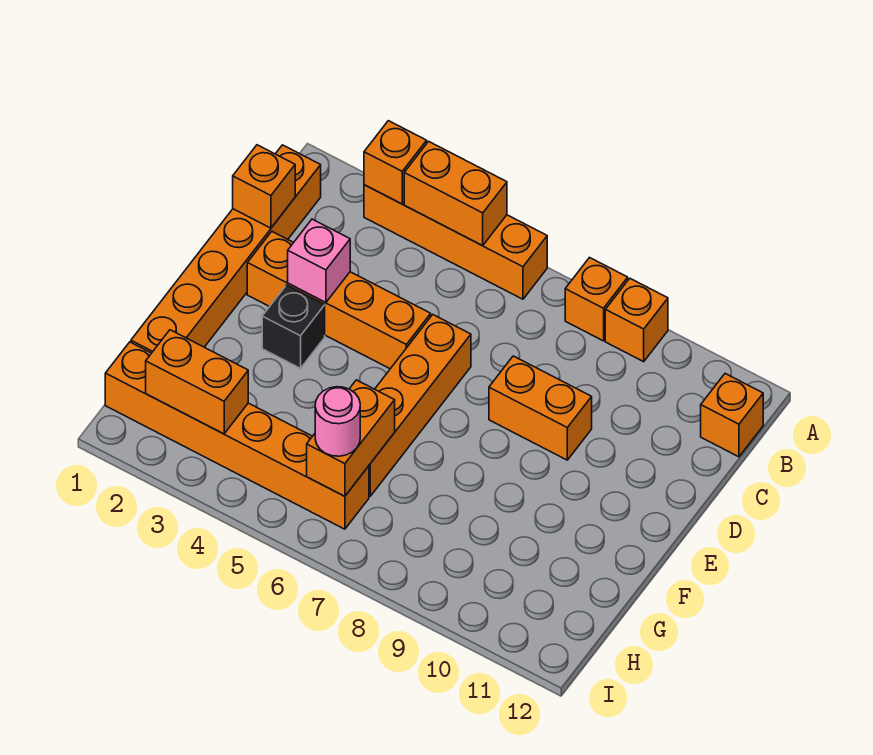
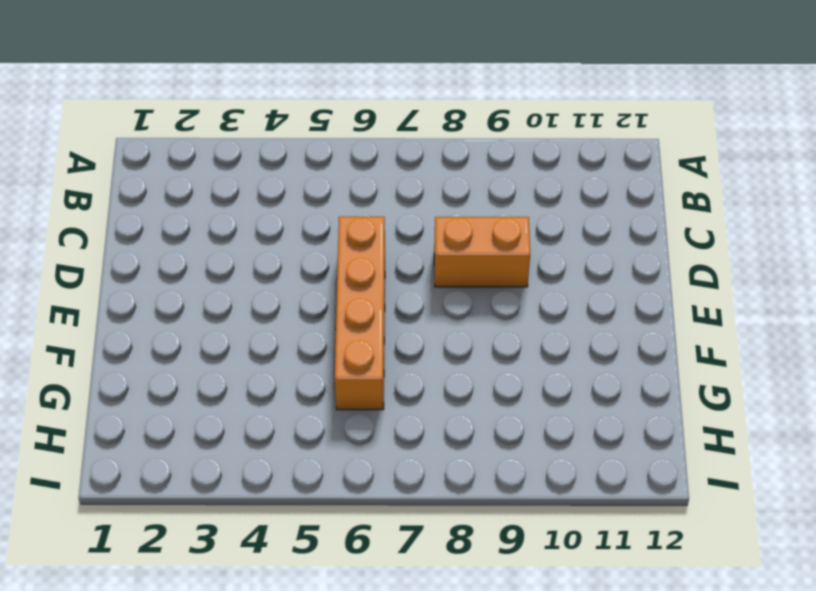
none -> orange 1x4 brick [364,185,547,299]
none -> orange 1x1 brick [565,258,628,341]
none -> orange 1x1 brick [605,278,668,362]

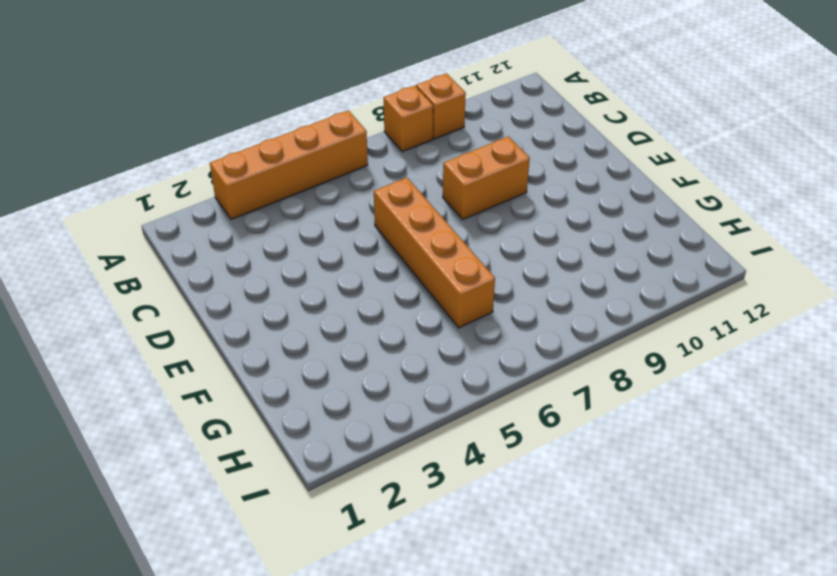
none -> orange 1x6 brick [131,145,321,353]
none -> orange 1x1 brick [701,374,763,457]
none -> orange 1x4 brick [247,232,431,369]

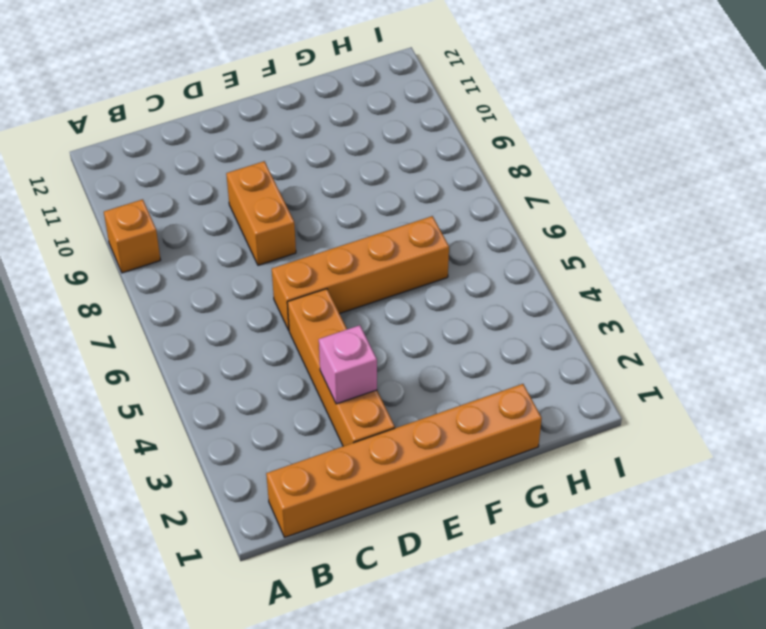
none -> orange 1x4 brick [364,185,547,299]
none -> orange 1x1 brick [565,258,628,341]
none -> orange 1x1 brick [701,374,763,457]

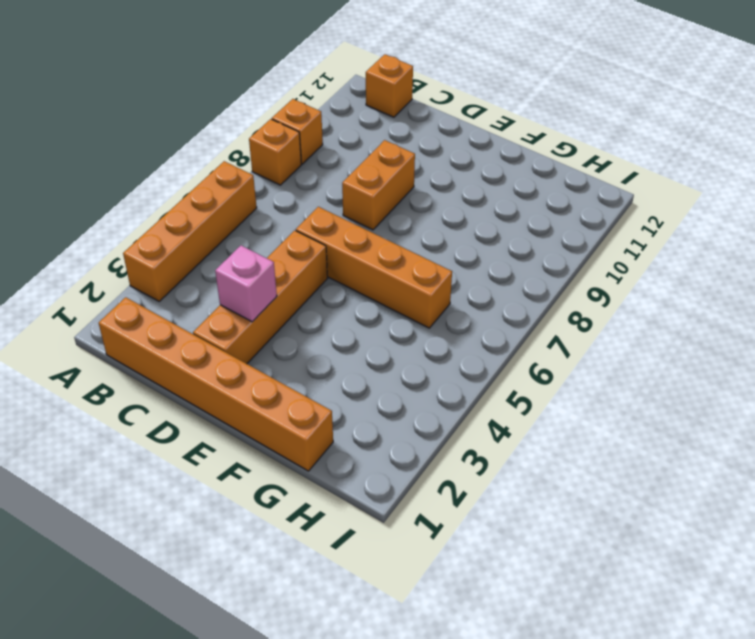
none -> black 1x1 brick [262,285,325,368]
none -> orange 1x6 brick [105,342,369,529]
none -> orange 1x1 brick [364,121,427,204]

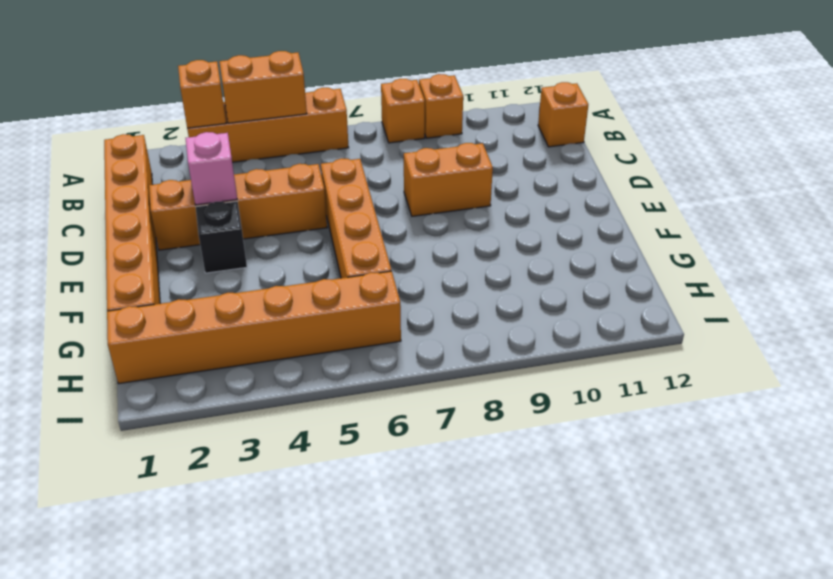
none -> orange 1x1 brick [233,145,295,228]
none -> orange 1x2 brick [307,380,395,496]
none -> orange 1x2 brick [146,330,248,434]

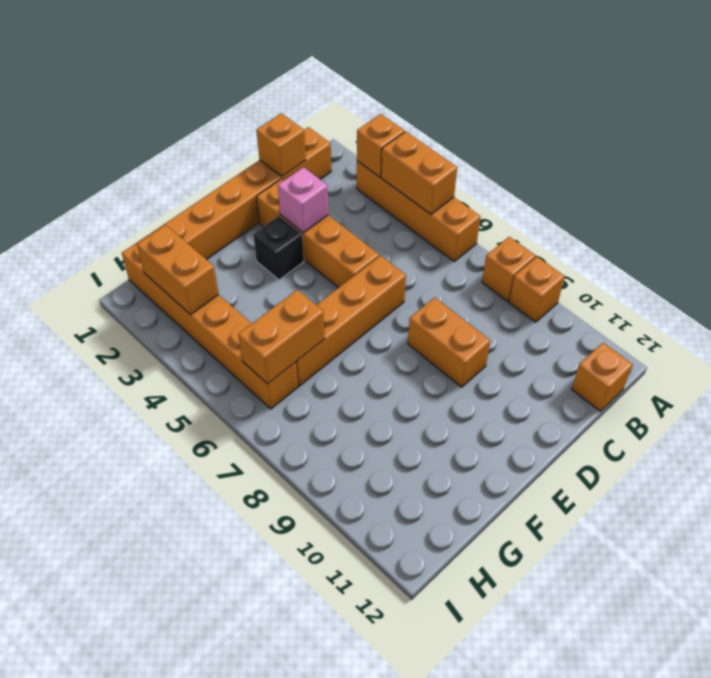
none -> pink 1x1 round brick [315,387,360,456]

